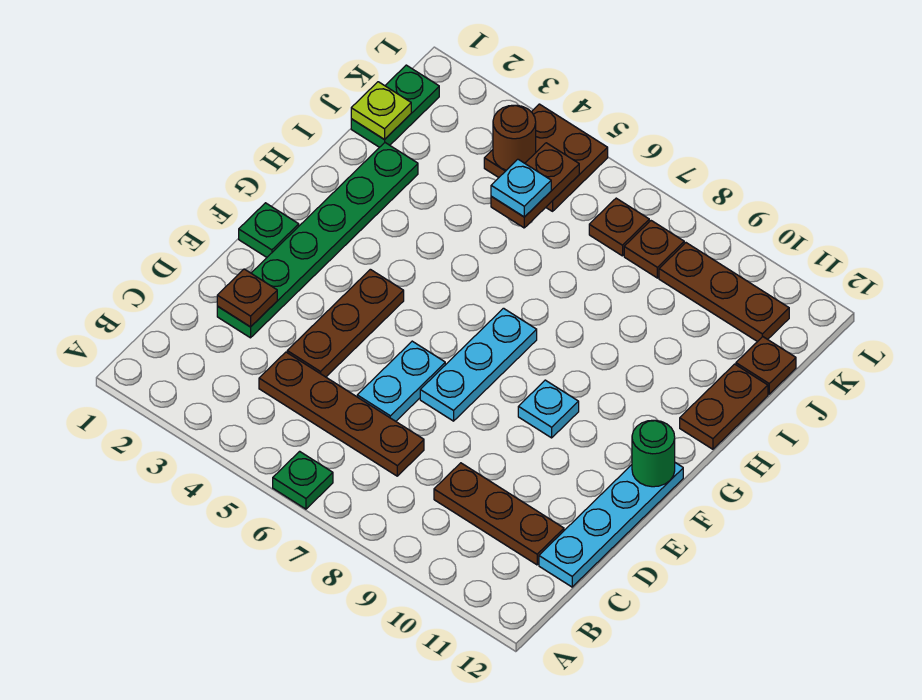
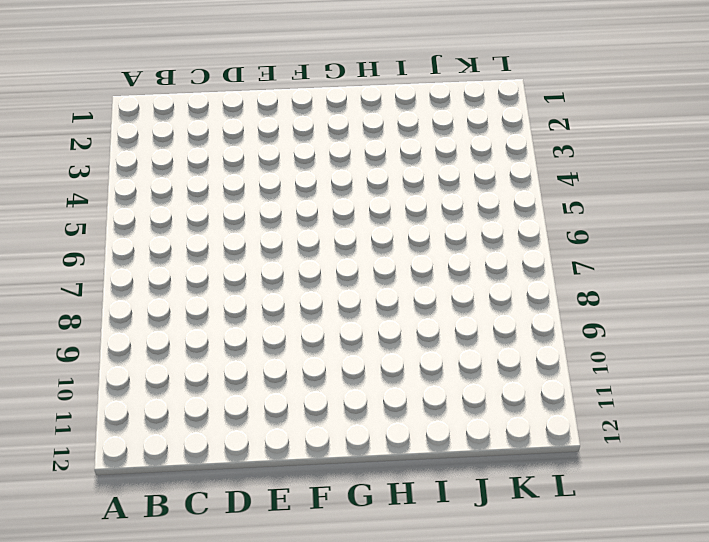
none -> green 1x1 plate [273,451,333,509]
none -> brown 1x4 plate [259,352,424,476]
none -> brown 1x3 plate [434,463,564,565]

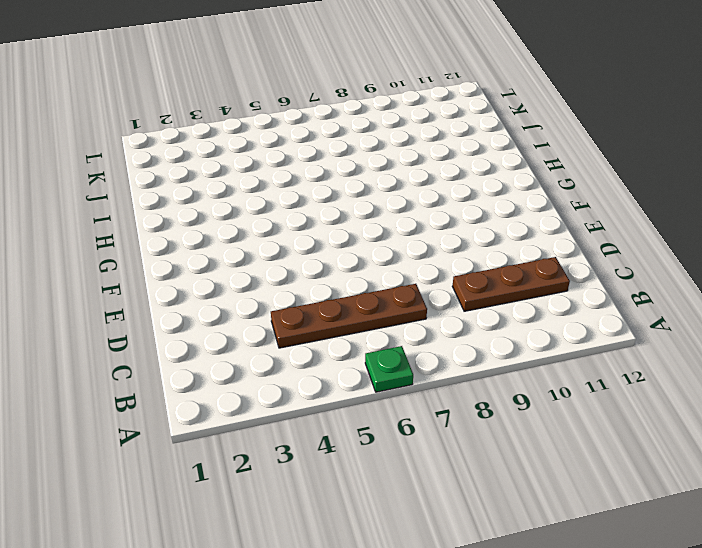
none -> cyan 1x4 plate [539,463,683,587]
none -> green 1x6 plate [217,143,418,338]
none -> brown 1x3 plate [287,269,404,377]

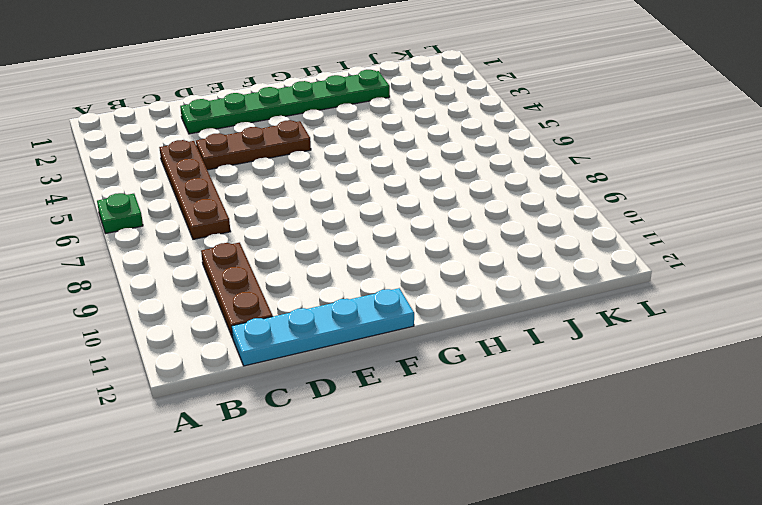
none -> cyan 1x2 plate [357,341,445,421]
none -> cyan 1x3 plate [420,308,537,421]
none -> green 1x1 plate [239,203,299,257]

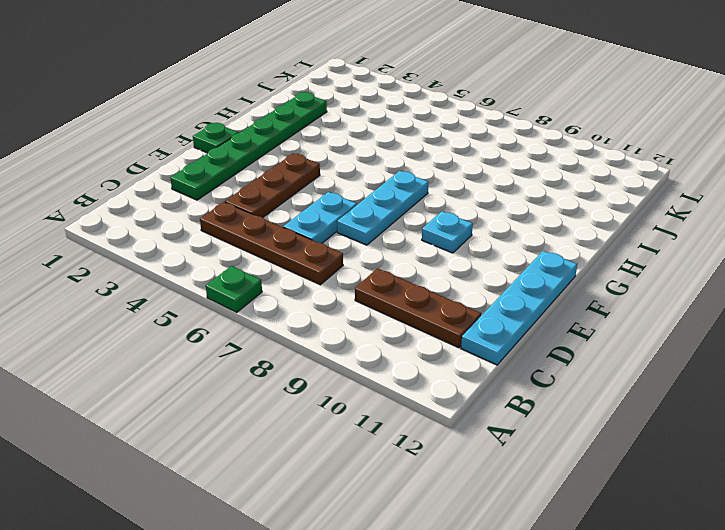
none -> brown 1x2 plate [680,364,768,449]
none -> green 1x2 plate [351,65,439,147]
none -> brown 1x1 plate [736,337,796,394]

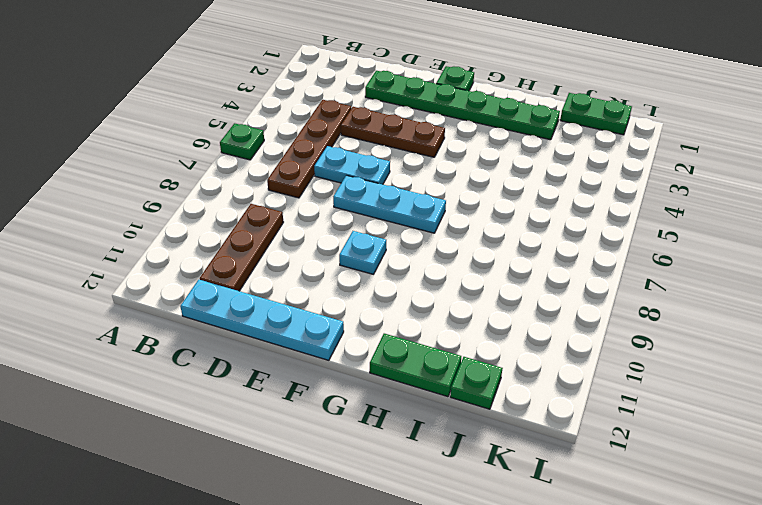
green 1x2 plate [370,334,461,397] -> brown 1x2 plate [680,364,768,449]
green 1x1 plate [450,357,503,409] -> brown 1x1 plate [736,337,796,394]
none -> brown 2x2 plate [484,104,608,211]
none -> brown 1x1 plate [589,198,649,256]
none -> brown 1x1 plate [624,221,684,278]

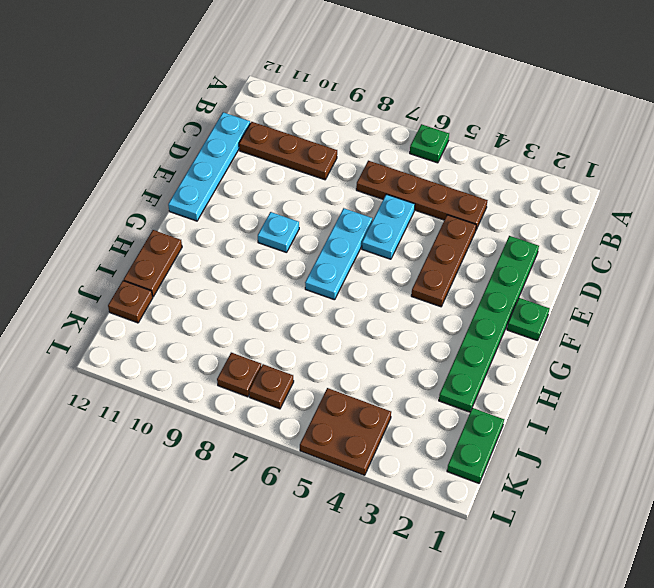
none -> brown 1x3 plate [659,243,789,342]
none -> brown 1x1 plate [217,269,277,327]
none -> green 1x1 round brick [632,420,675,487]

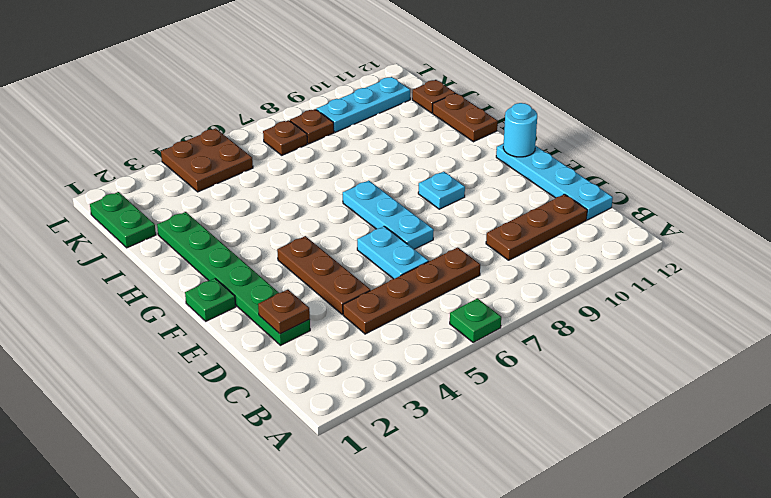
cyan 1x1 round brick [503,103,537,157] -> green 1x1 round brick [632,420,675,487]
cyan 1x3 plate [316,77,410,132] -> brown 1x3 plate [659,243,789,342]
none -> lime 1x1 plate [351,82,411,140]
none -> brown 1x2 plate [491,143,579,228]
none -> brown 1x1 round brick [493,105,536,170]

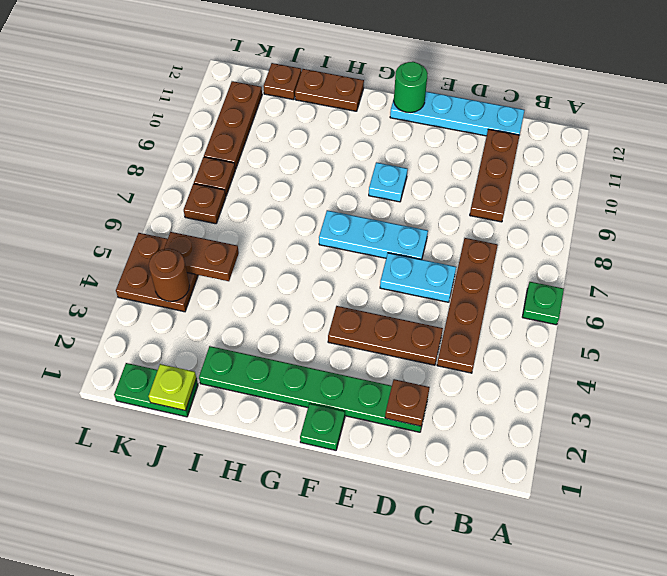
none -> cyan 1x1 plate [491,159,551,217]

